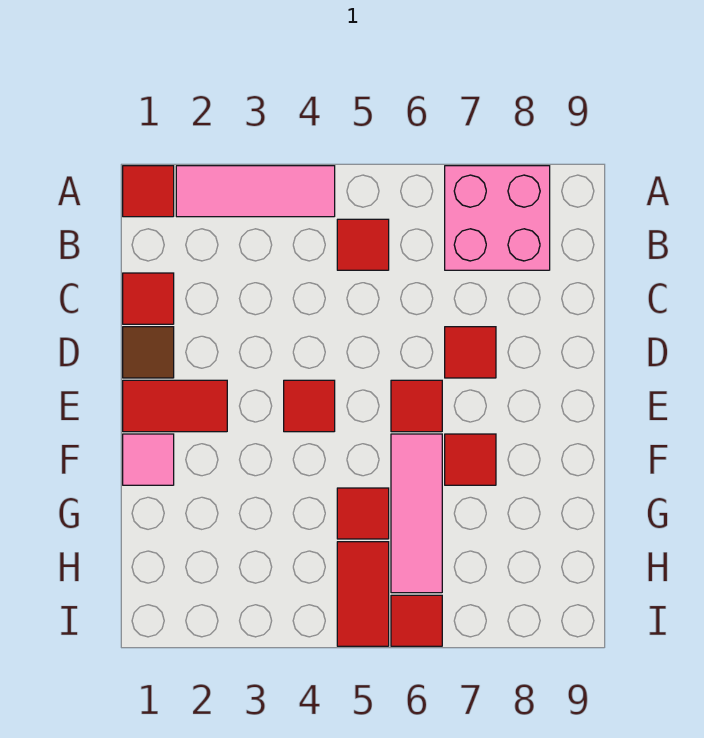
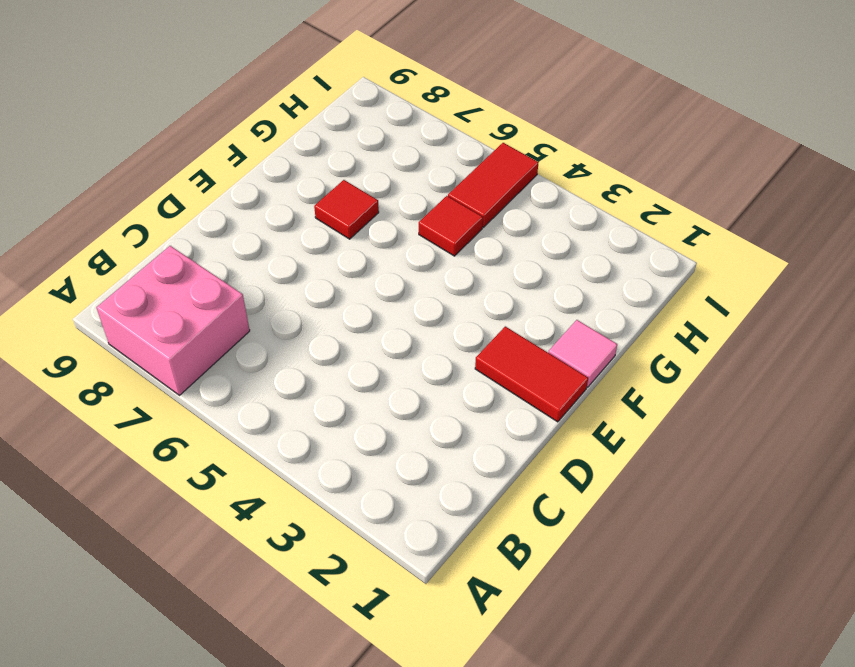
none -> red 1x1 tile [123,166,174,217]
none -> pink 1x3 tile [176,166,335,217]
none -> red 1x1 tile [337,219,389,270]

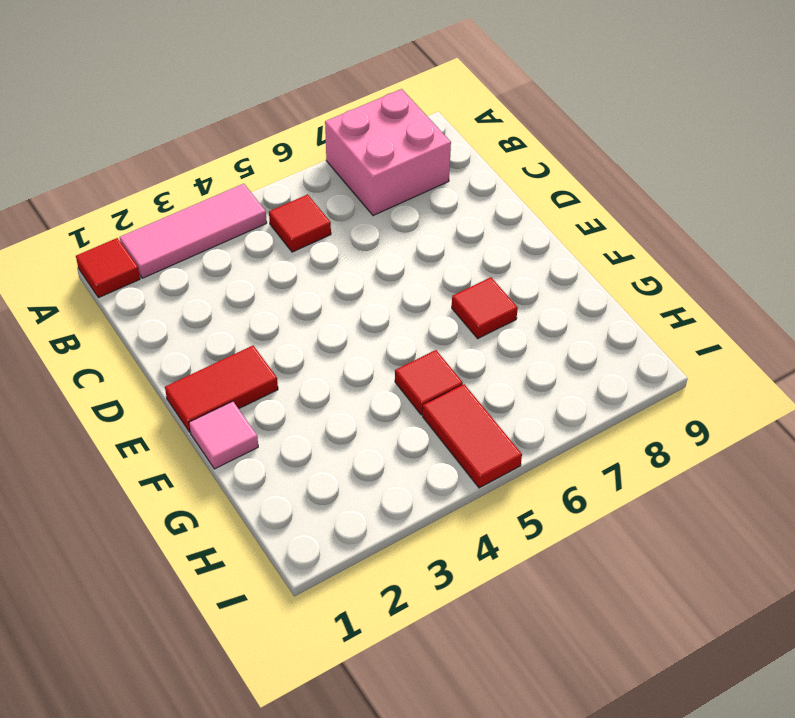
none -> red 1x1 tile [123,273,174,324]
none -> brown 1x1 tile [123,327,174,378]
none -> red 1x1 tile [445,327,496,378]

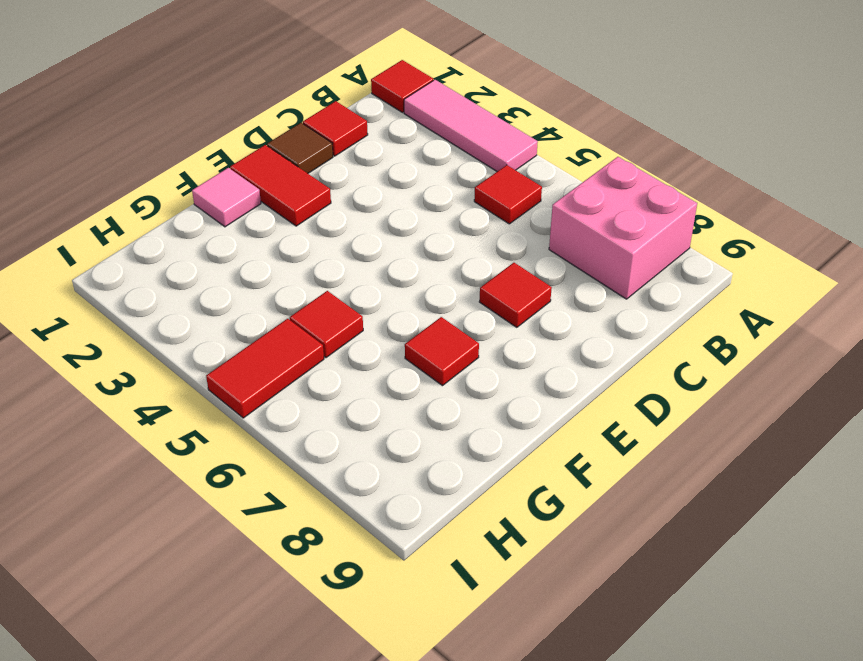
none -> red 1x1 tile [284,380,335,432]
none -> red 1x1 tile [391,380,442,432]
none -> pink 1x3 tile [391,434,442,593]

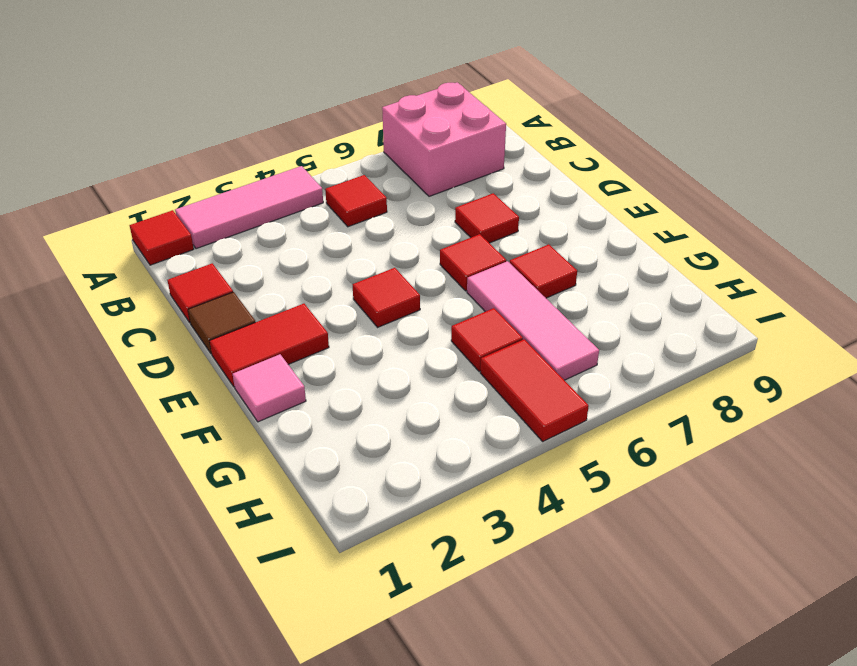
none -> red 1x1 tile [391,595,442,646]

